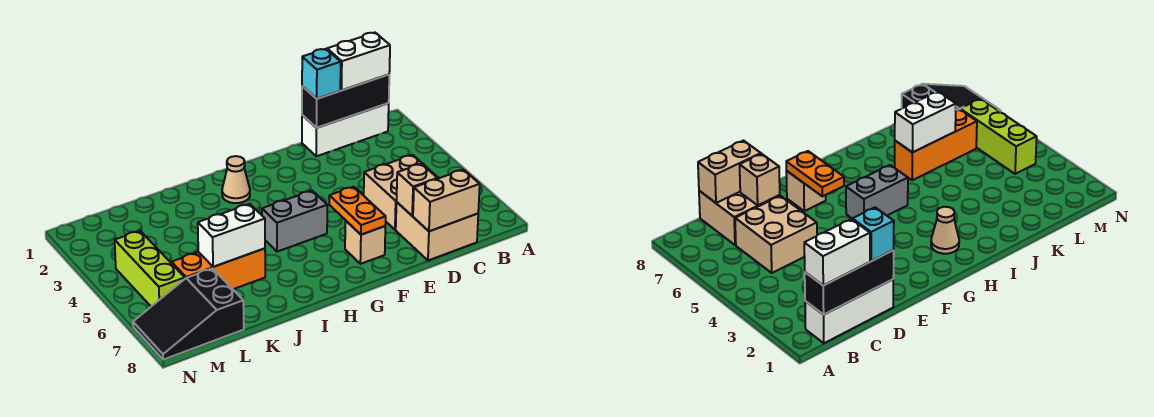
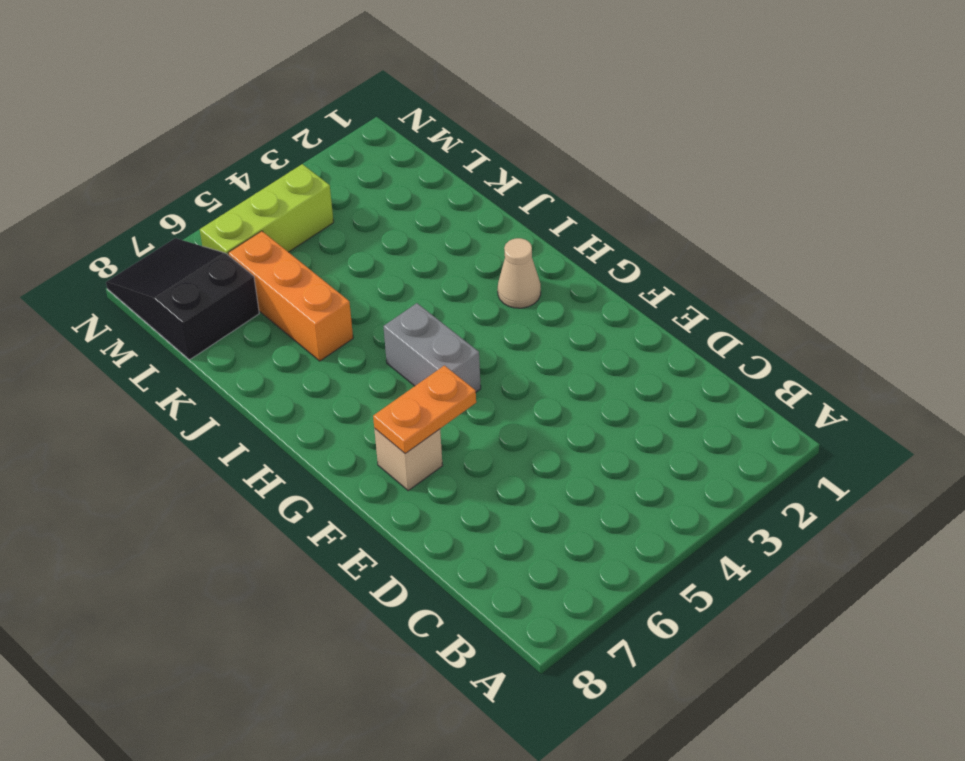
none -> white 1x3 brick [302,103,389,156]
none -> tan 2x2 brick [364,155,439,230]
none -> tan 2x2 brick [396,202,478,260]

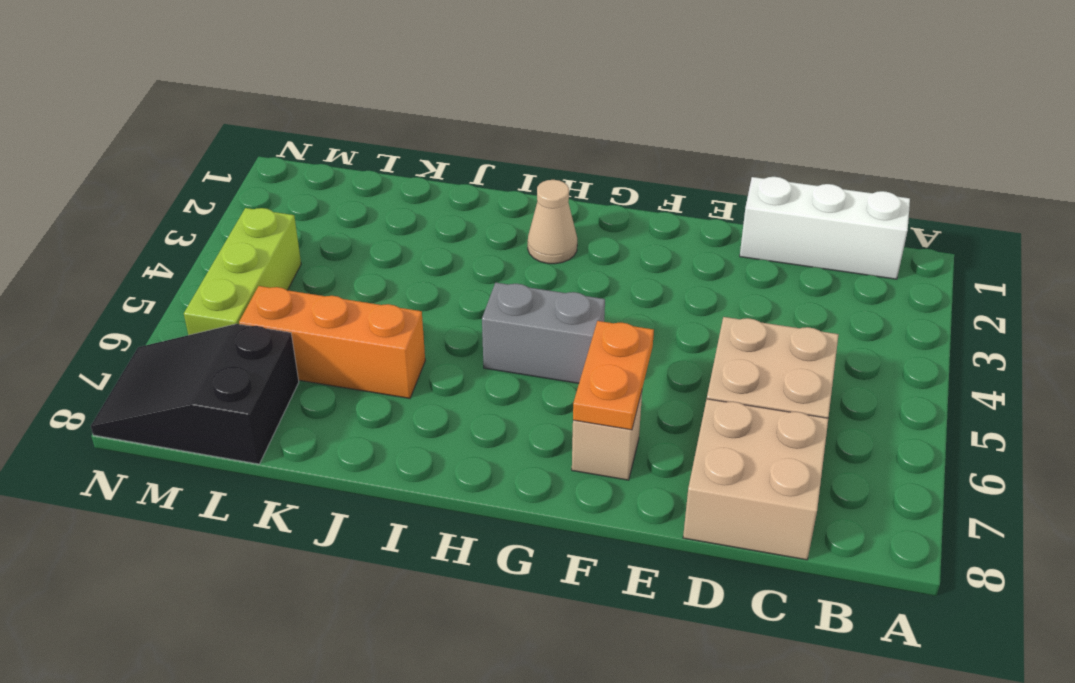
none -> black 1x3 brick [302,75,389,128]
none -> tan 1x2 brick [413,170,480,231]
none -> tan 1x1 brick [396,164,437,216]

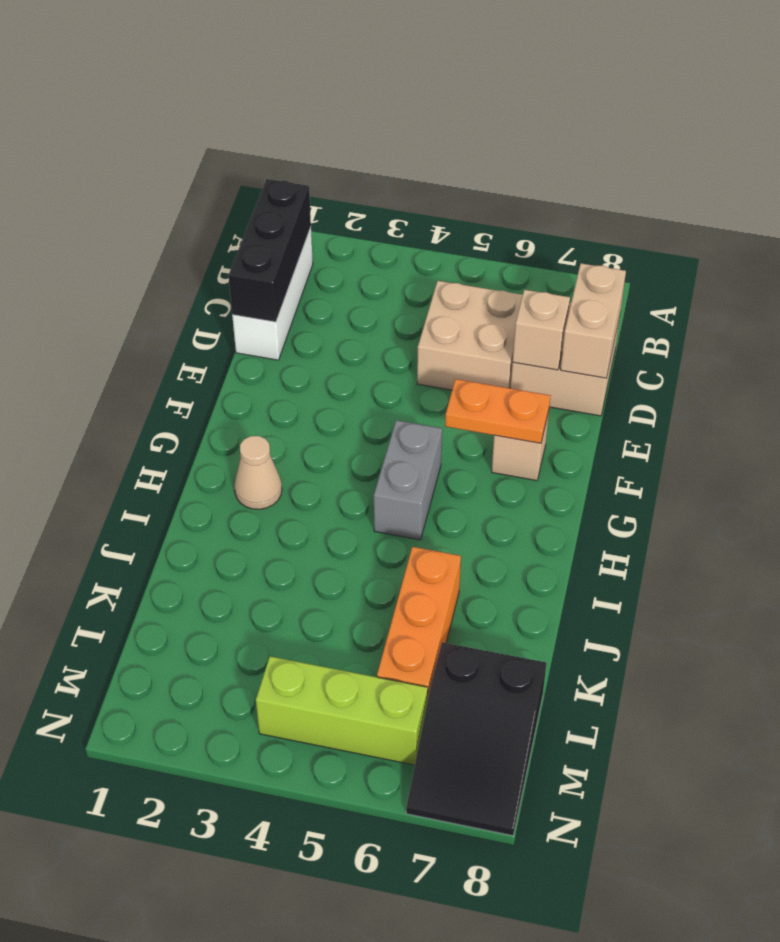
none -> white 1x2 brick [198,204,265,267]
none -> white 1x2 brick [327,33,390,90]
none -> cyan 1x1 brick [302,49,341,99]

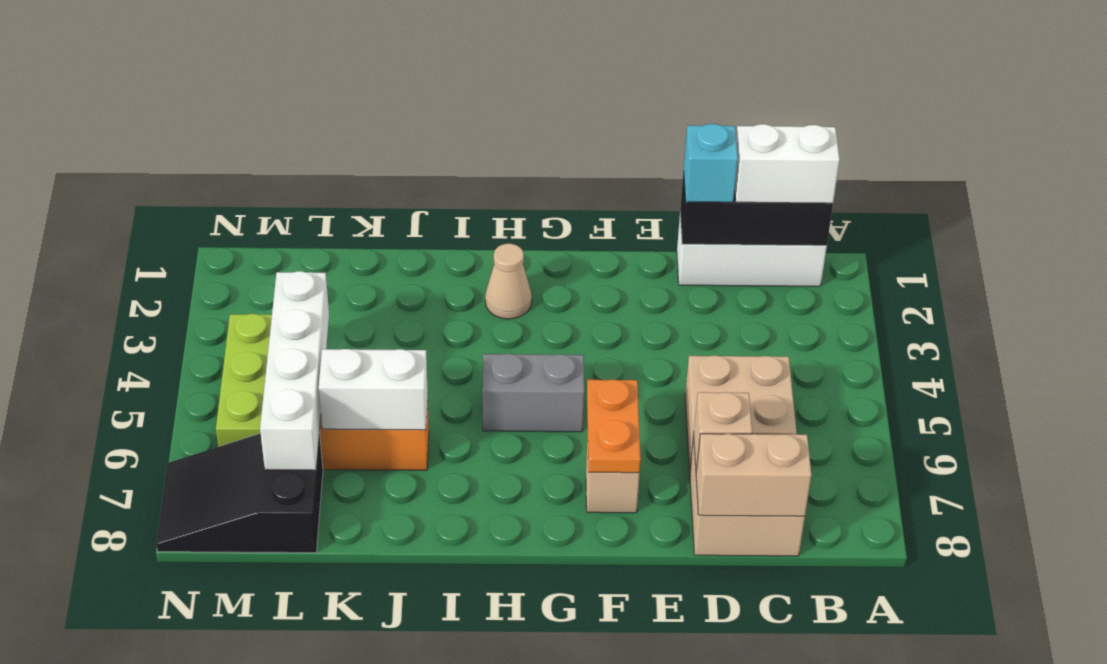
white 1x4 brick [260,271,329,470] -> none

